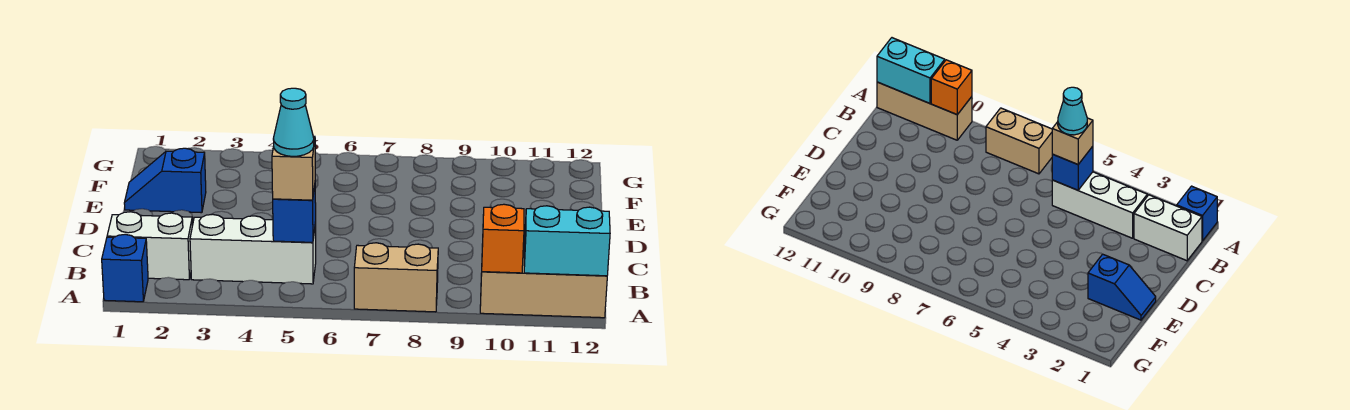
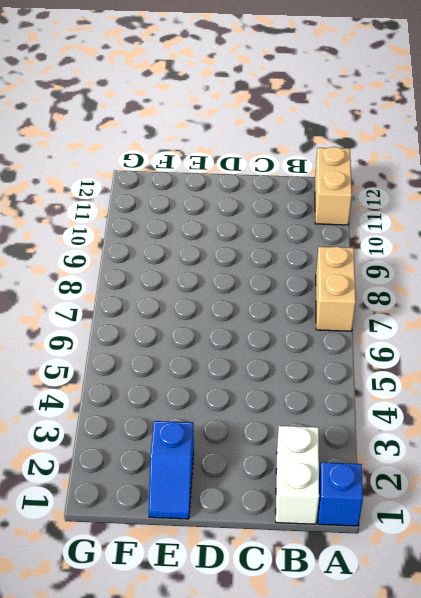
tan 1x2 brick [315,147,352,225] -> tan 1x3 brick [480,251,607,318]
none -> white 1x3 brick [190,214,316,284]
none -> orange 1x1 brick [482,204,524,273]

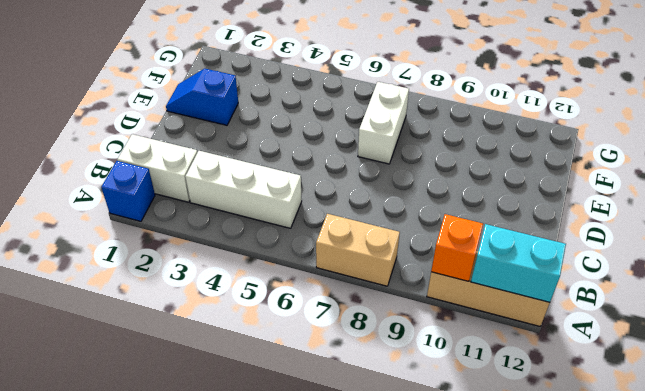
white 1x2 brick [358,82,409,164] -> none
none -> blue 1x1 brick [273,186,316,242]
none -> tan 1x1 brick [272,136,315,200]

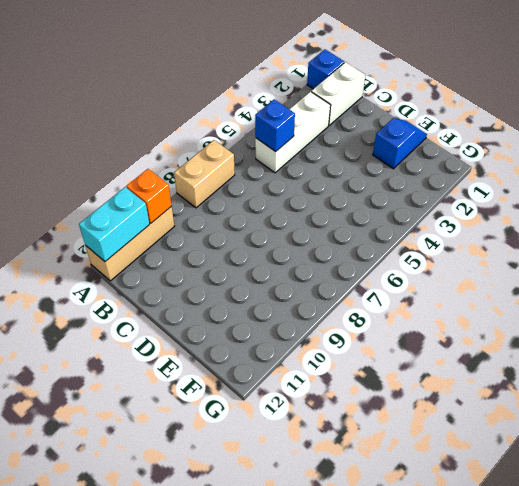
none -> tan 1x1 brick [272,136,315,200]
none -> cyan 1x1 cone [273,88,314,156]

